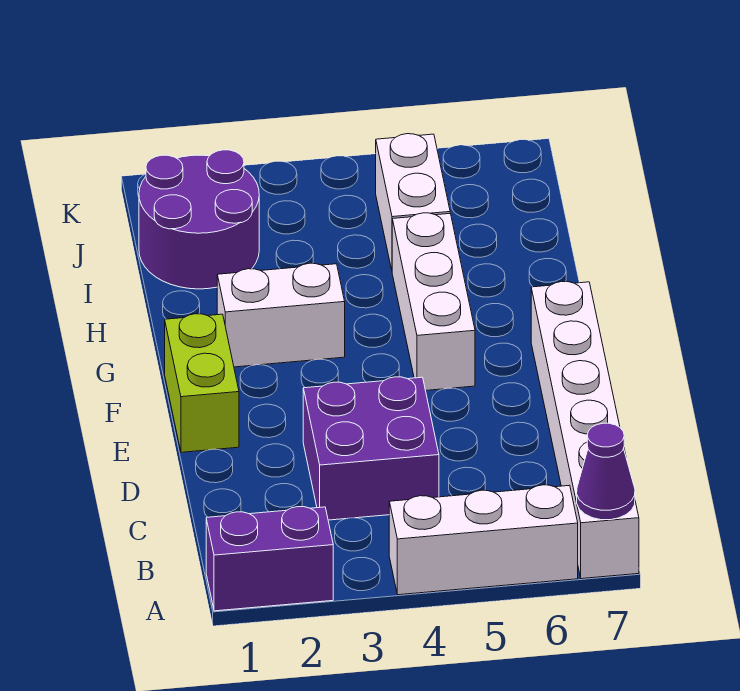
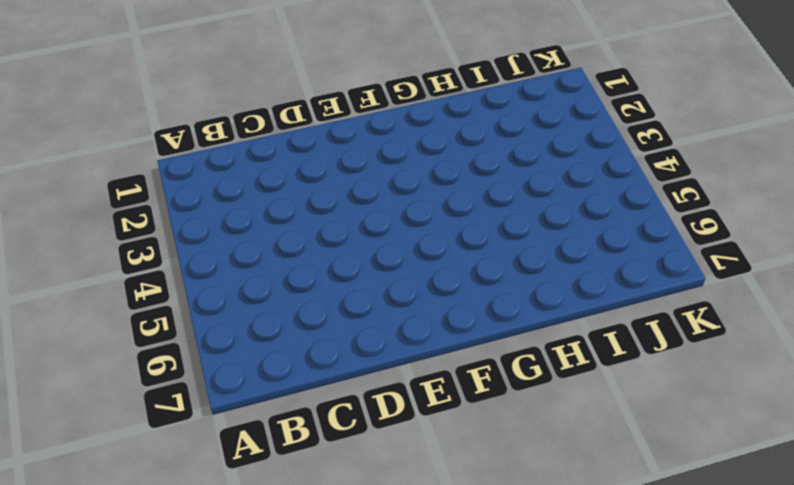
none -> purple 1x2 brick [206,507,333,611]
none -> white 1x3 brick [389,485,578,595]

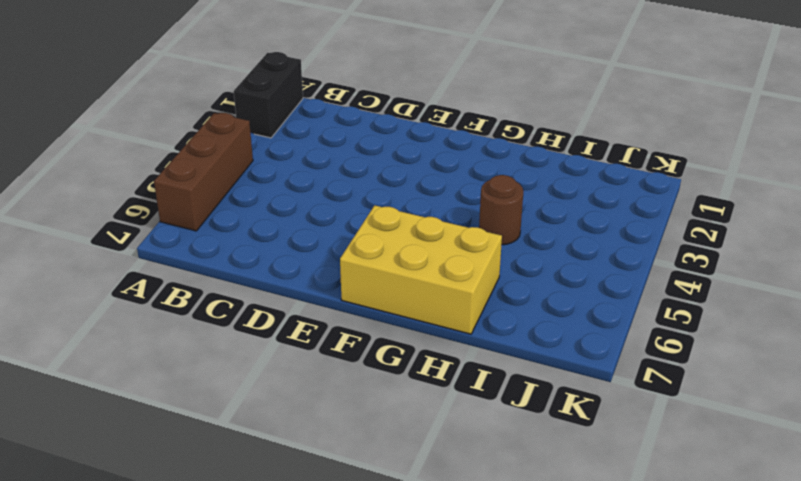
black 1x2 brick [234,52,303,138] -> purple 1x2 brick [206,507,333,611]
brown 1x3 brick [154,113,253,231] -> white 1x3 brick [389,485,578,595]
yellow 2x3 brick [340,205,502,334] -> white 1x6 brick [531,282,639,579]
brown 1x1 round brick [479,175,523,245] -> none
none -> purple 2x2 brick [303,377,439,520]
none -> lime 1x2 brick [165,314,239,452]

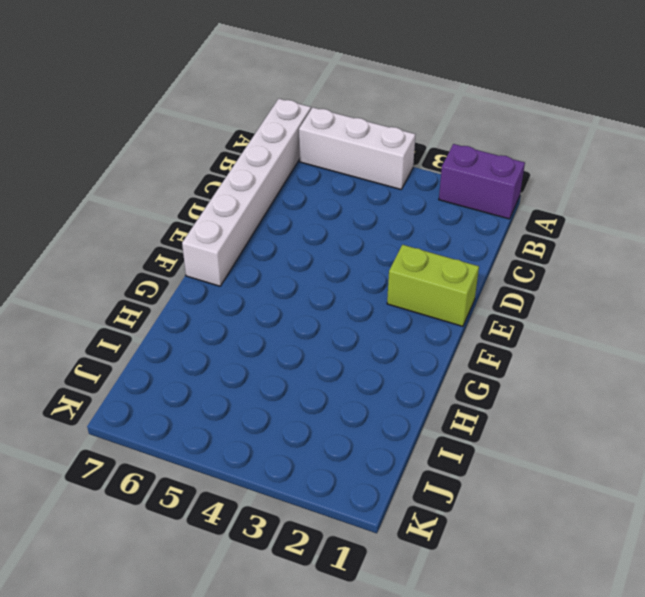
lime 1x2 brick [387,245,479,326] -> lime 1x2 brick turned to [165,314,239,452]
none -> purple 2x2 brick [303,377,439,520]
none -> white 1x3 brick [392,213,475,391]

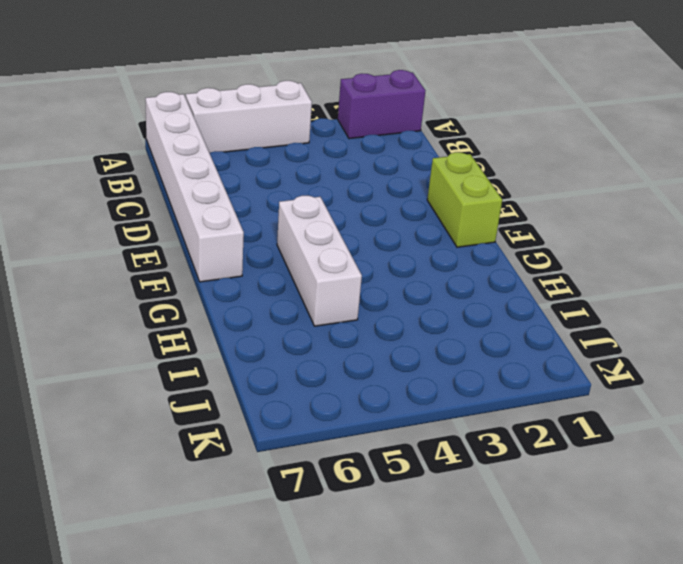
none -> purple 2x2 brick [303,377,439,520]
none -> white 1x2 brick [217,263,345,367]

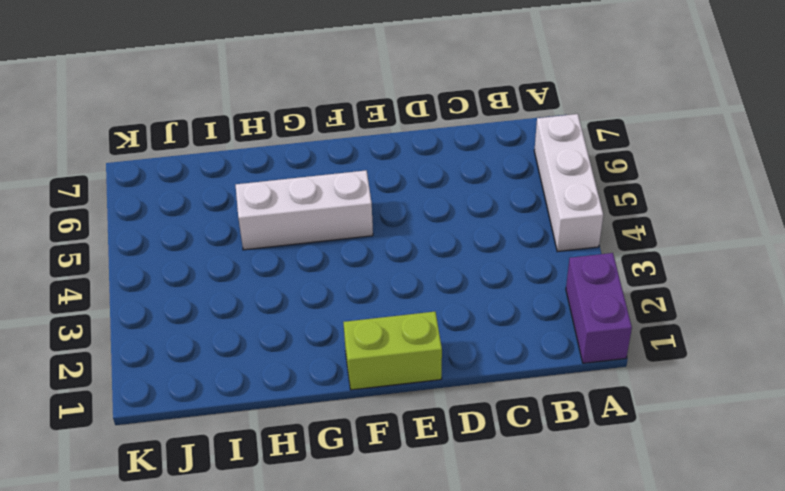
none -> white 1x6 brick [531,282,639,579]
none -> purple 2x2 brick [303,377,439,520]

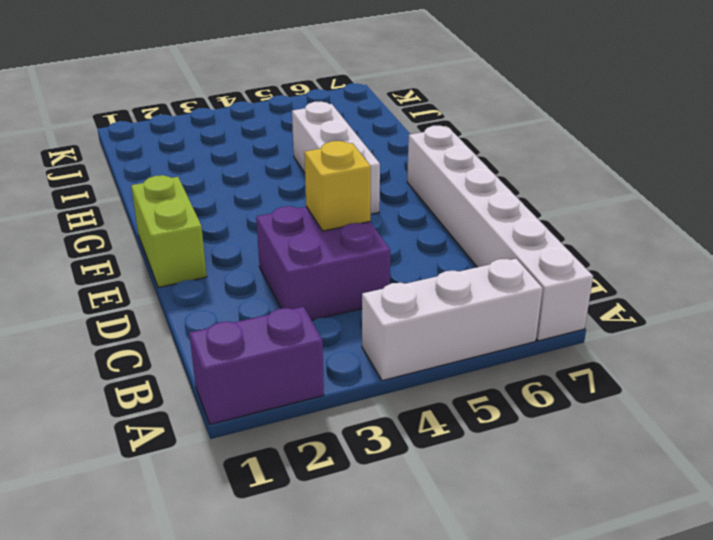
yellow 1x1 brick [304,141,371,231] -> none
none -> white 1x2 brick [217,263,345,367]
none -> purple 2x2 round brick [139,150,259,289]

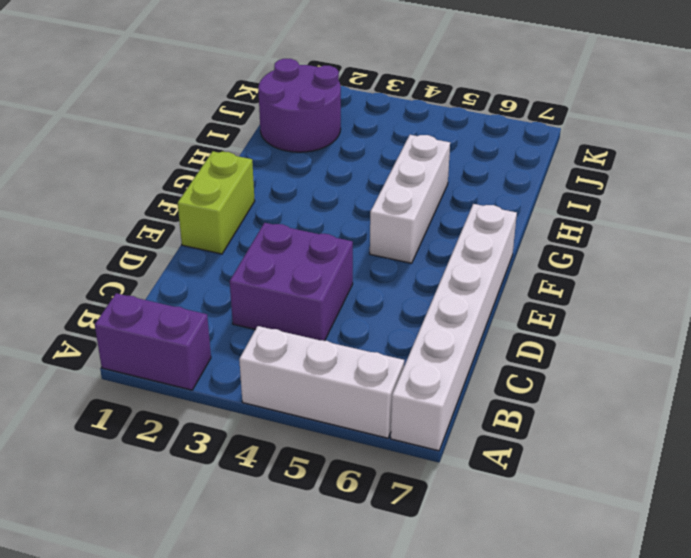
none -> white 1x2 brick [217,263,345,367]
none -> white 1x2 brick [376,134,450,270]

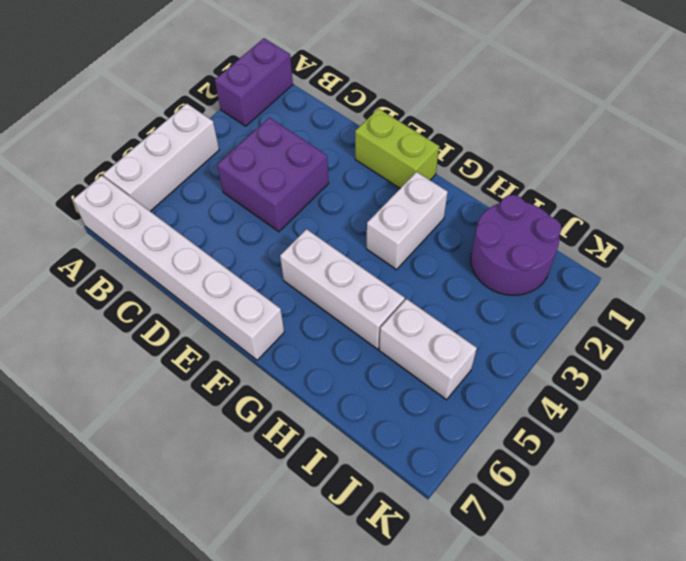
none -> purple 1x1 cone [577,423,635,520]

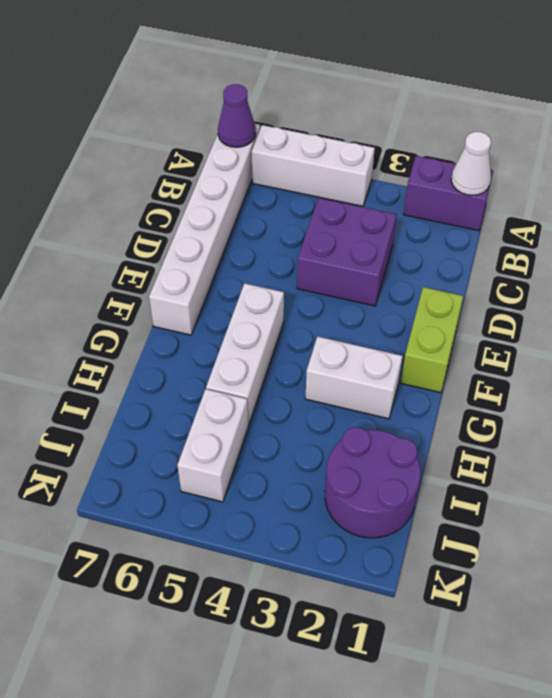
white 1x1 cone [451,132,491,195] -> none

